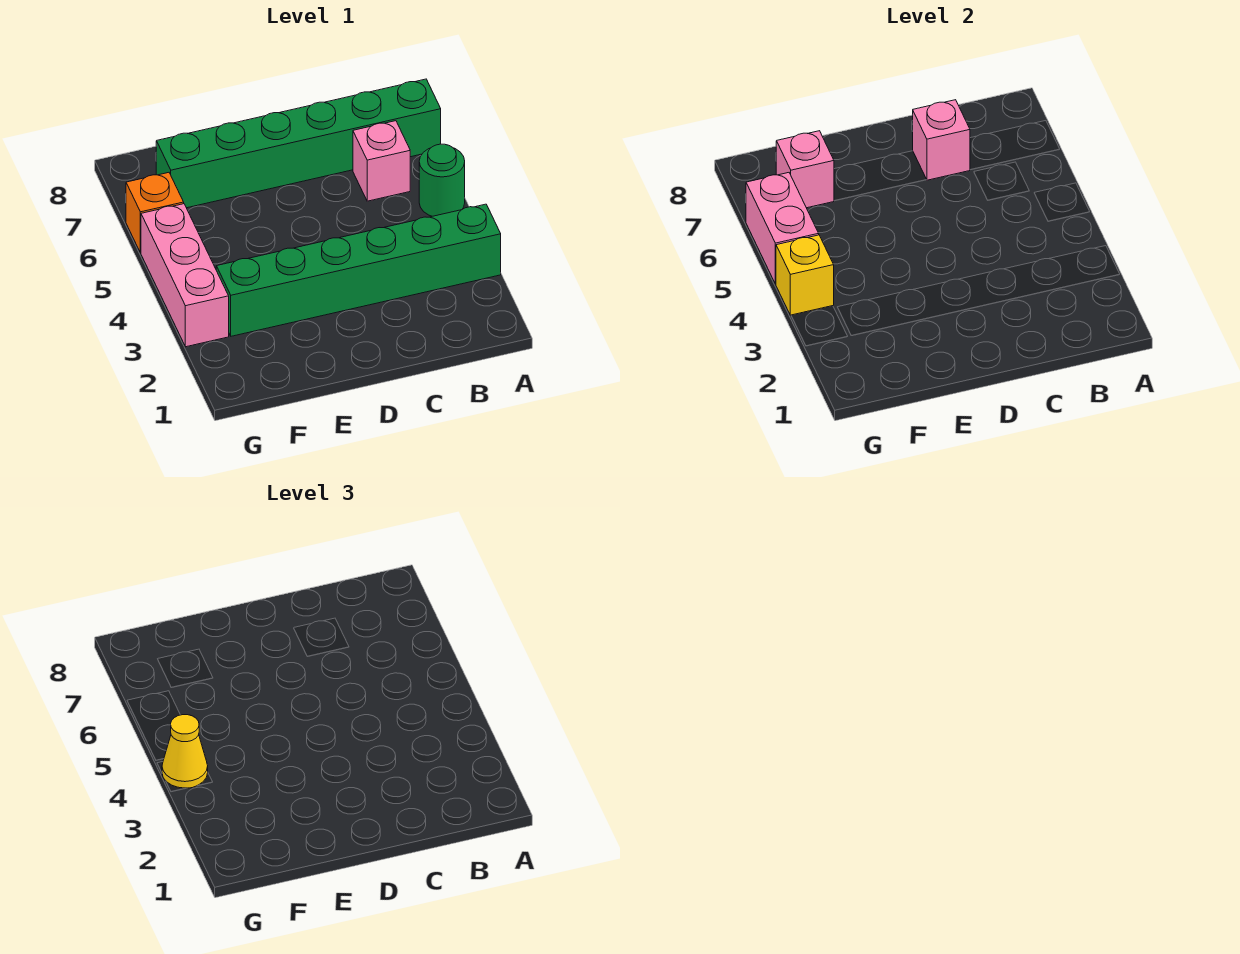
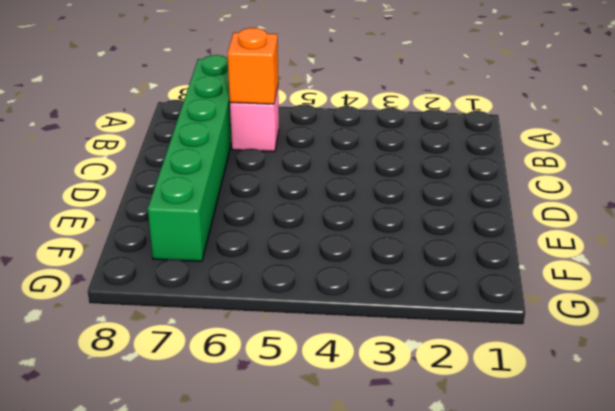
orange 1x1 brick [228,28,278,104] -> orange 1x1 brick moved to [126,173,184,253]
none -> green 1x6 brick [216,204,501,336]
none -> green 1x1 round brick [419,144,465,216]

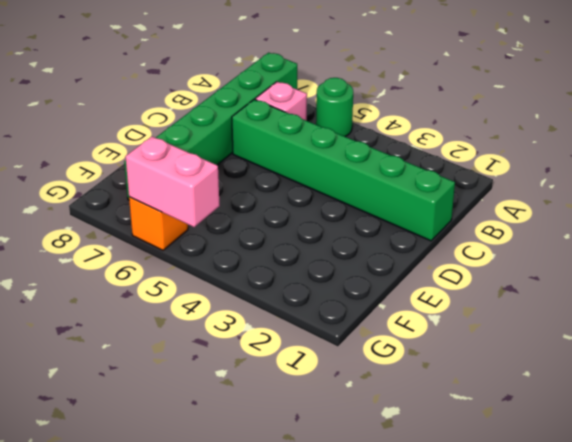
green 1x6 brick [232,99,455,241] -> green 1x6 brick turned to [216,204,501,336]
none -> pink 1x3 brick [141,204,229,347]
none -> pink 1x1 brick [913,100,970,180]

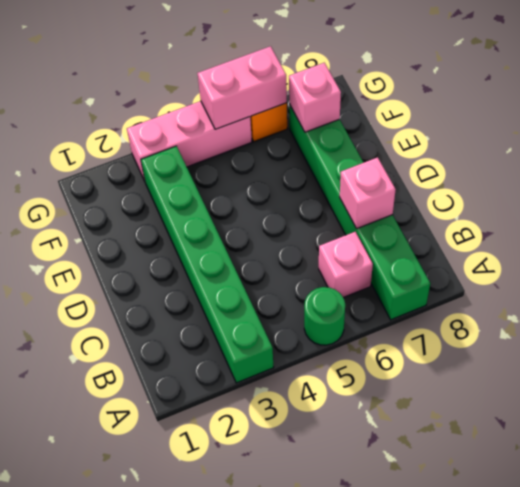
none -> yellow 1x1 brick [776,235,834,315]
none -> yellow 1x1 cone [162,715,208,788]

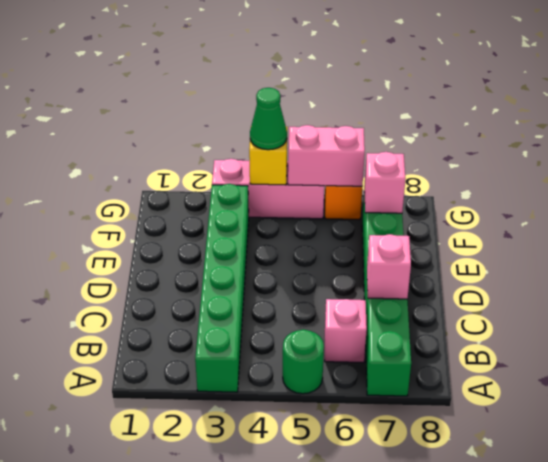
green 1x1 cone [250,88,287,150] -> yellow 1x1 cone [162,715,208,788]

